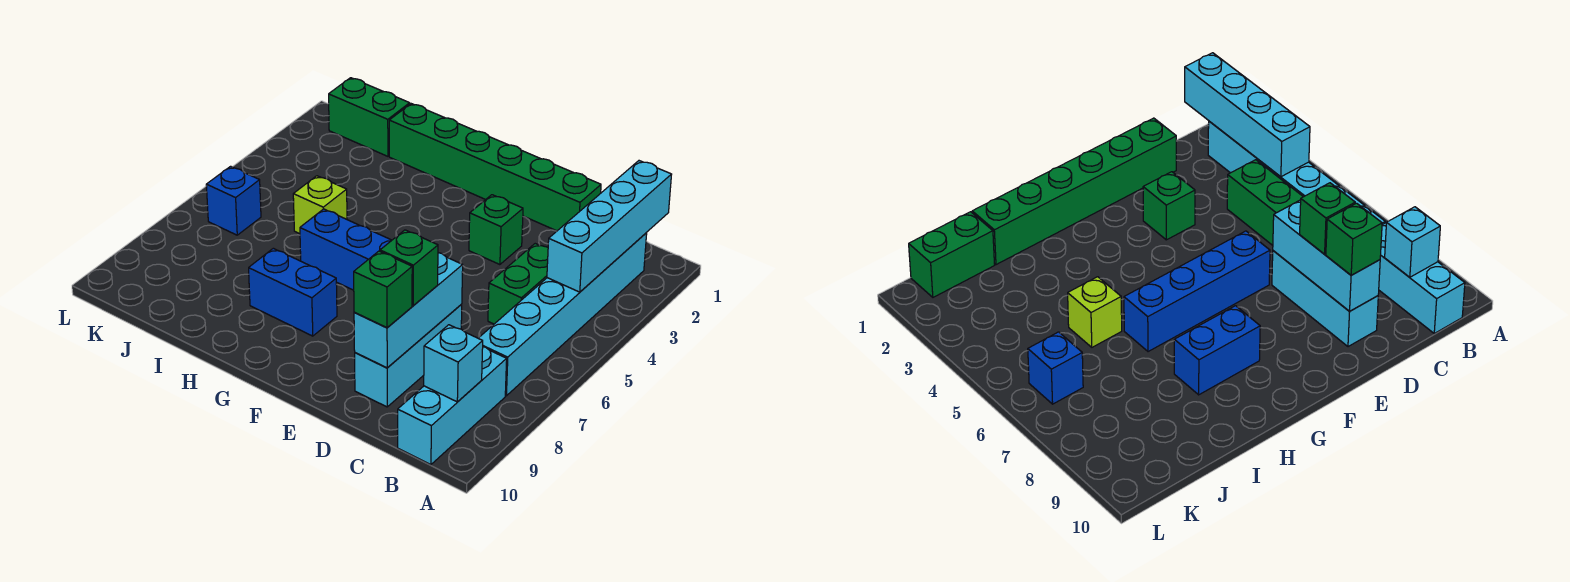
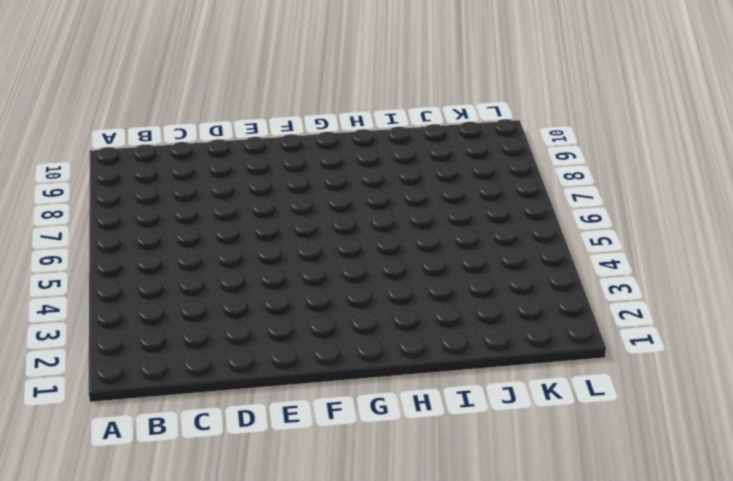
none -> cyan 1x6 brick [478,233,647,396]
none -> cyan 1x3 brick [398,347,507,465]
none -> green 1x2 brick [488,244,548,324]

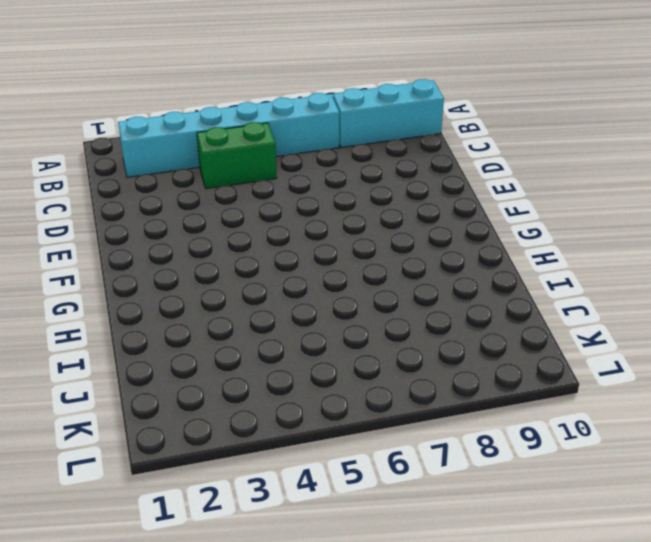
none -> green 1x6 brick [389,104,601,231]
none -> cyan 1x3 brick [355,304,462,407]
none -> green 1x1 brick [469,195,523,265]

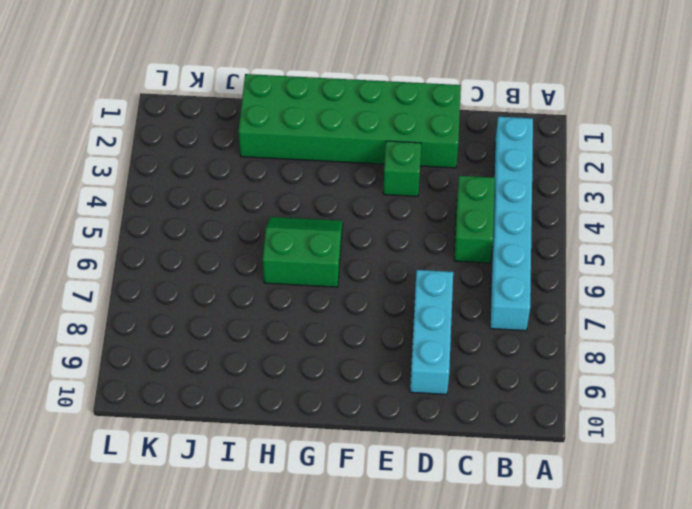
green 2x6 brick [239,74,461,168] -> green 1x6 brick [389,104,601,231]
green 2x2 slope [263,217,343,287] -> blue 1x4 brick [300,209,392,290]
none -> cyan 1x3 brick [398,347,507,465]
none -> blue 1x2 brick [249,248,337,336]
none -> lime 1x1 brick [293,176,347,234]

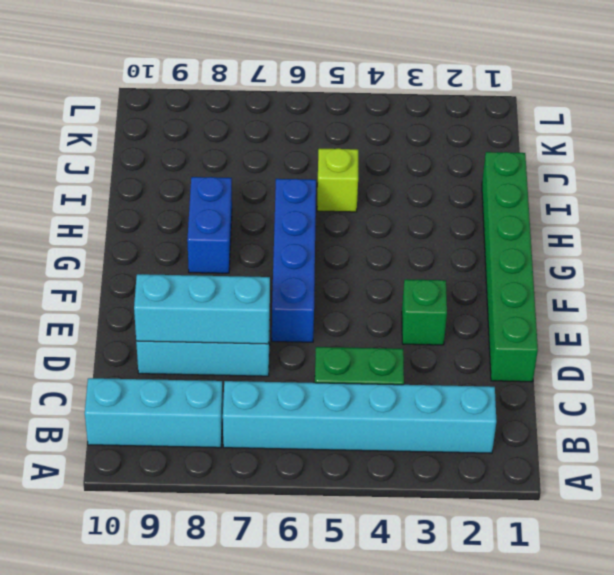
none -> green 1x2 brick [329,78,410,156]
none -> blue 1x1 brick [206,166,261,235]
none -> cyan 1x4 brick [547,161,672,292]

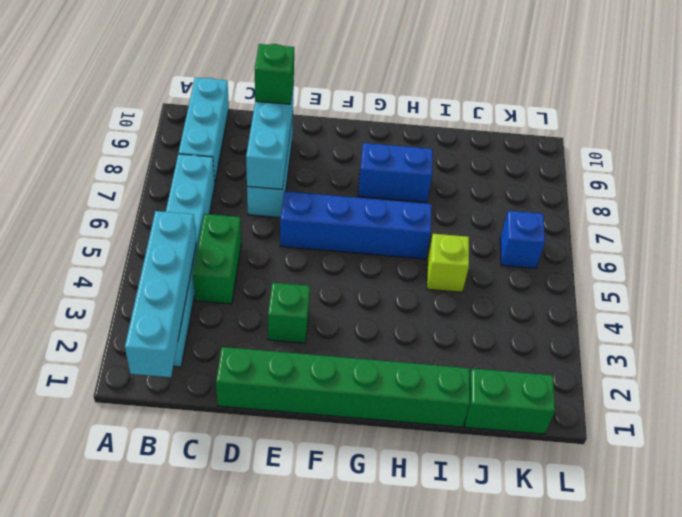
none -> cyan 1x1 brick [424,325,483,402]
none -> green 1x1 brick [380,230,438,306]

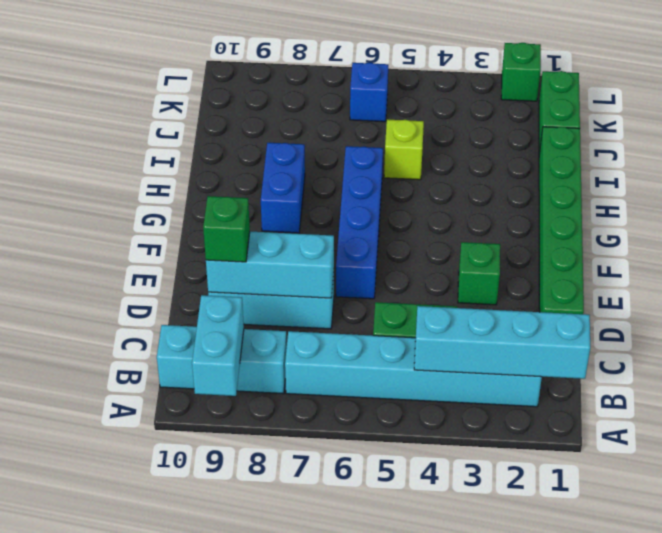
cyan 1x2 brick [192,295,244,396] -> cyan 1x1 brick [424,325,483,402]
green 1x1 brick [501,43,541,101] -> green 1x1 brick moved to [380,230,438,306]

